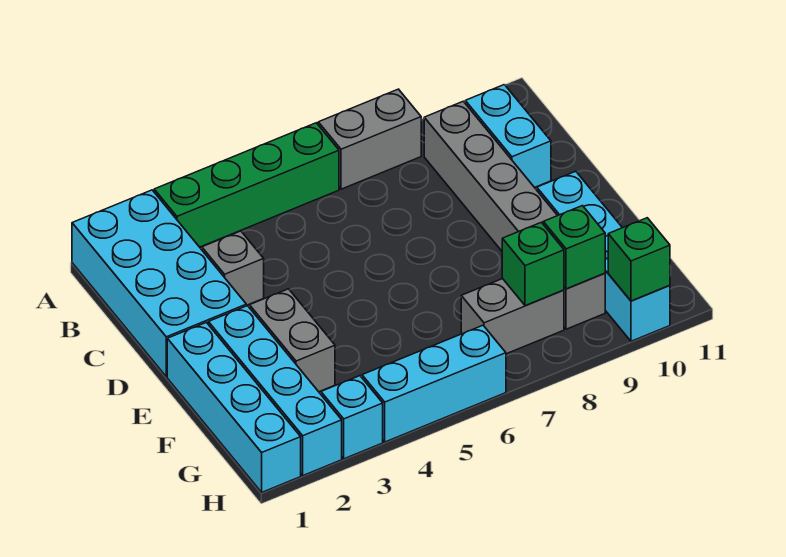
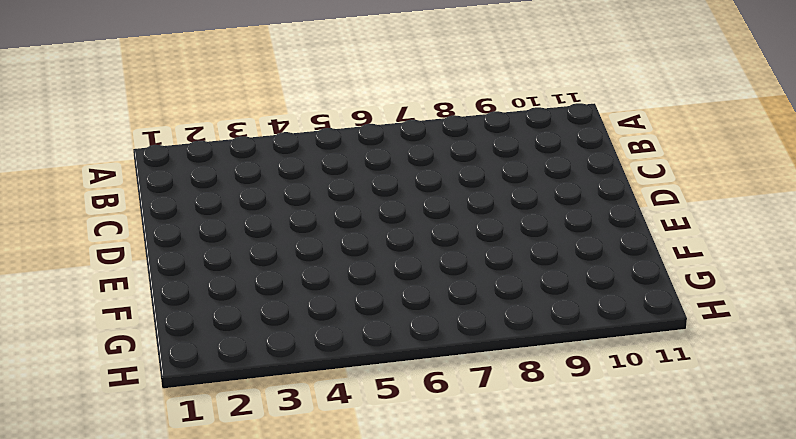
none -> cyan 2x4 brick [72,190,246,377]
none -> green 1x4 brick [154,123,339,247]
none -> grey 1x2 brick [318,89,421,189]

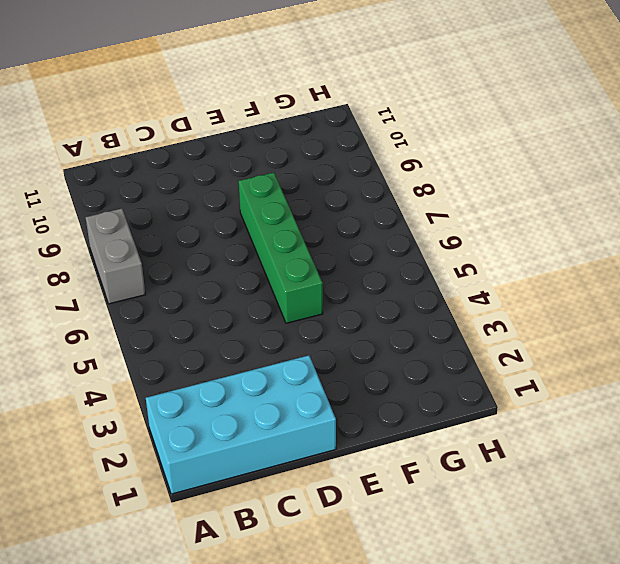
green 1x4 brick [239,172,323,323] -> green 1x4 brick moved to [154,123,339,247]
none -> grey 1x6 brick [424,101,605,329]
none -> cyan 1x2 brick [465,85,551,187]
none -> grey 1x1 brick [202,231,264,305]

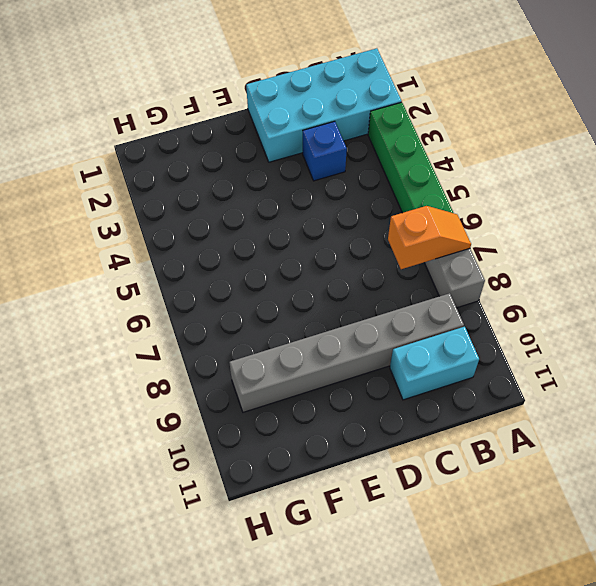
orange 1x2 slope [388,206,471,269] -> none
blue 1x1 brick [303,121,347,181] -> grey 1x1 brick [202,231,264,305]
none -> cyan 1x4 brick [167,322,301,492]
none -> cyan 1x4 brick [208,306,342,476]
none -> grey 1x2 brick [250,289,335,392]

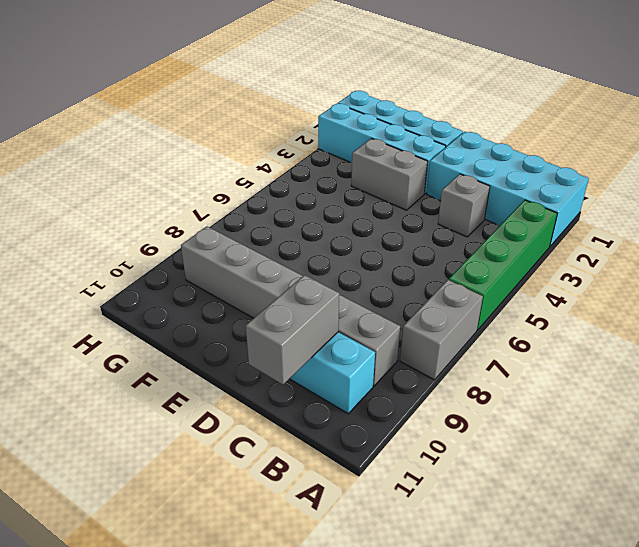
grey 1x2 brick [246,275,339,384] -> grey 1x2 brick moved to [461,279,564,354]
none -> cyan 1x4 brick [537,171,670,341]
none -> cyan 1x1 brick [321,376,383,459]
none -> cyan 1x3 brick [362,325,506,442]

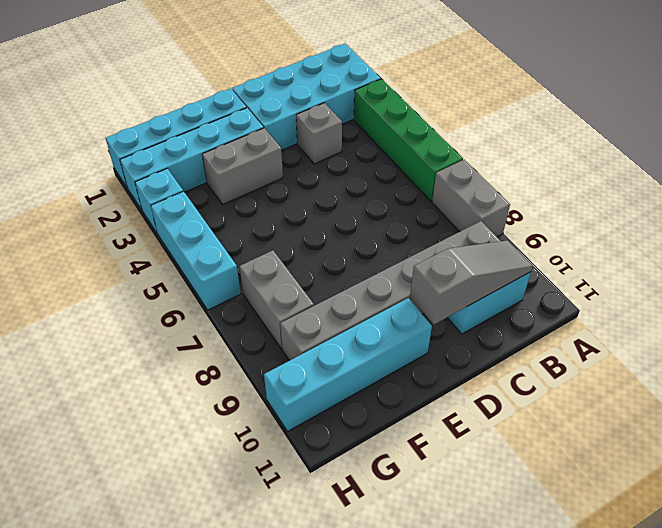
grey 1x3 slope [410,240,533,324] -> none
none -> green 1x1 brick [502,222,564,306]
none -> green 1x1 brick [543,206,605,289]
none -> green 1x1 brick [608,218,670,301]

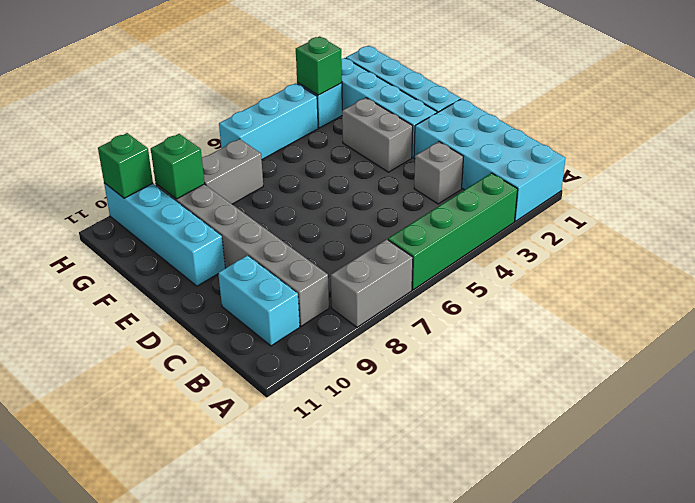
green 1x1 brick [296,37,342,95] -> green 1x1 brick moved to [502,222,564,306]

